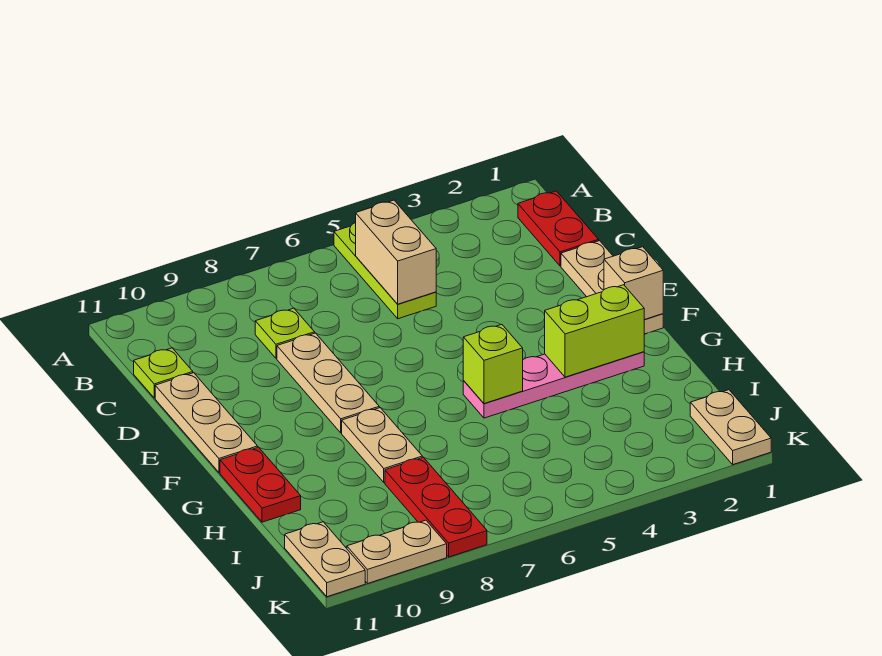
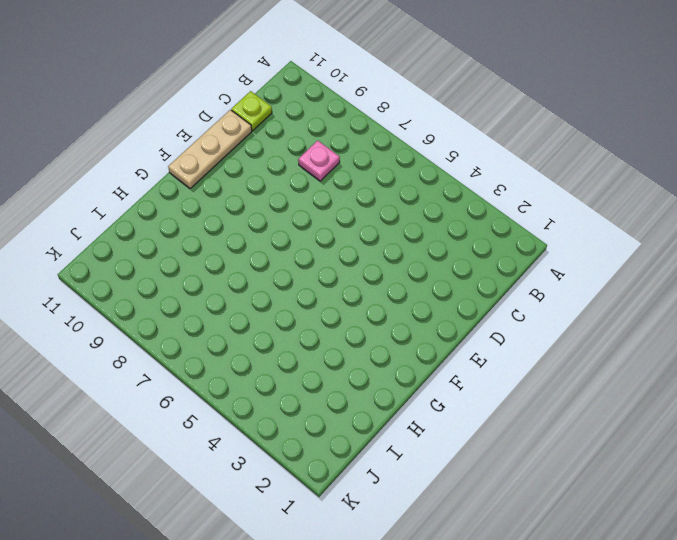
pink 1x1 plate [298,140,340,181] -> lime 1x1 plate [255,308,315,358]
none -> lime 1x3 plate [334,223,436,319]
none -> red 1x2 plate [518,191,599,266]
none -> tan 1x3 plate [561,241,663,334]

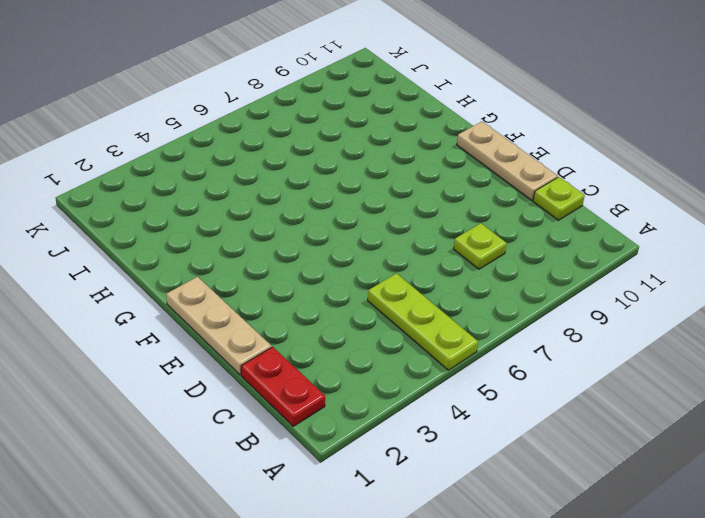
none -> tan 1x3 plate [277,333,379,433]
none -> pink 1x4 plate [463,352,644,418]
none -> tan 1x2 plate [342,408,422,483]

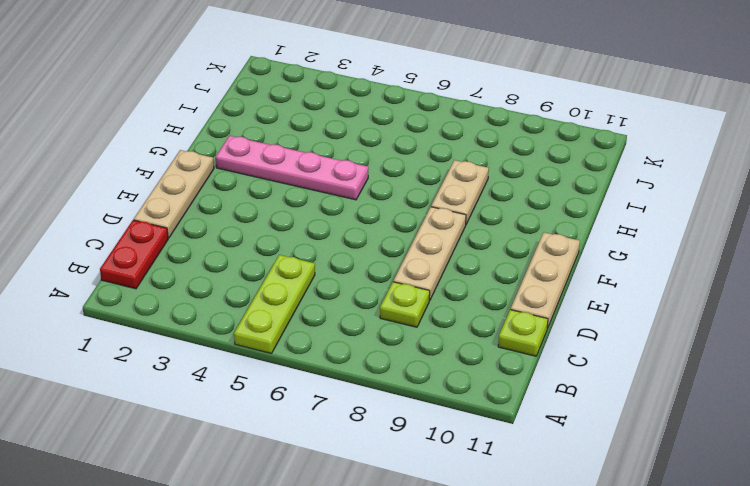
none -> red 1x2 plate [220,447,301,522]
none -> red 1x3 plate [385,457,487,557]
none -> tan 1x2 plate [690,390,771,464]

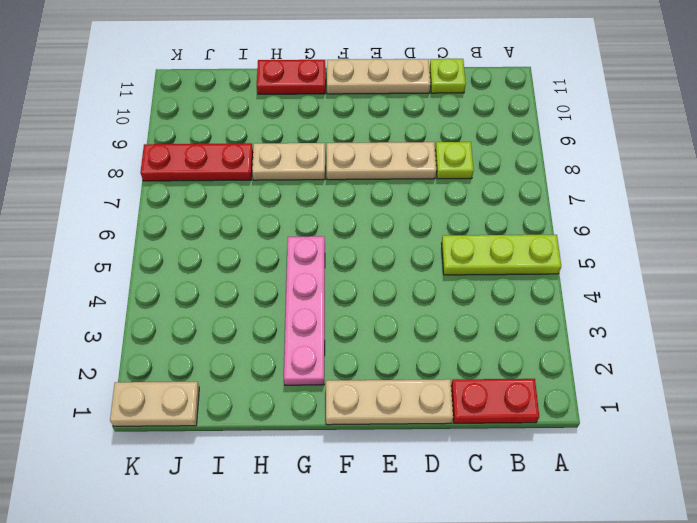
none -> tan 1x2 plate [285,522,365,597]
none -> tan 1x2 plate [347,520,447,584]
none -> tan 1x2 brick [356,200,436,304]

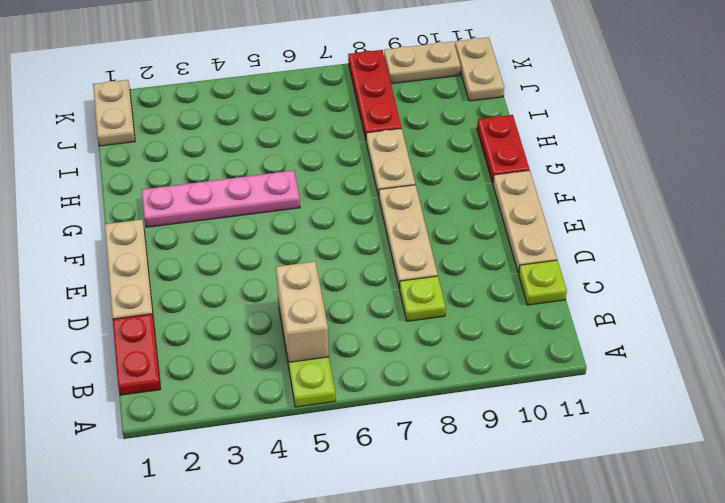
none -> tan 1x1 brick [604,247,663,320]
none -> lime 1x2 brick [545,285,644,377]
none -> lime 1x1 brick [463,325,523,404]

